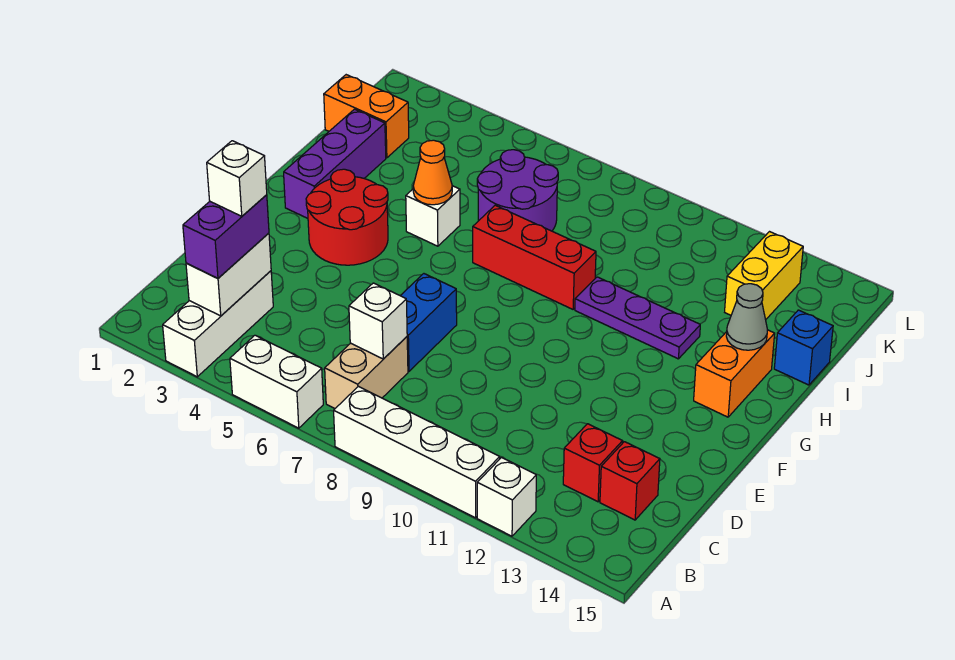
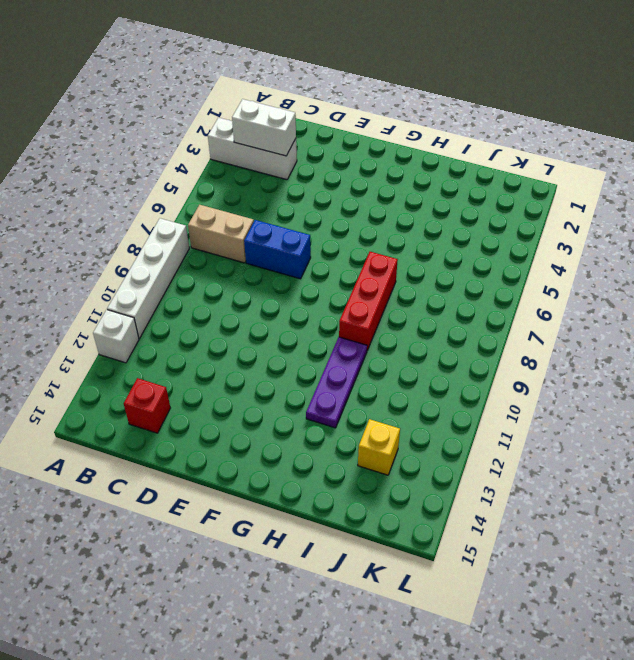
yellow 1x1 brick [358,419,400,475] -> yellow 1x2 brick [725,232,803,320]
none -> white 1x2 brick [230,335,323,428]
none -> red 1x1 brick [563,424,623,502]
none -> red 2x2 round brick [306,169,388,265]

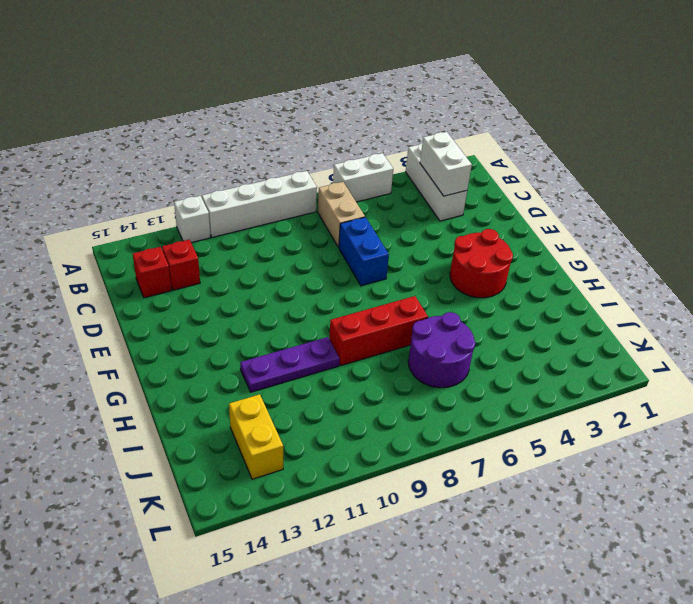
none -> purple 1x3 brick [284,109,386,218]
none -> orange 1x2 brick [694,330,775,417]
none -> white 1x1 brick [406,186,460,246]

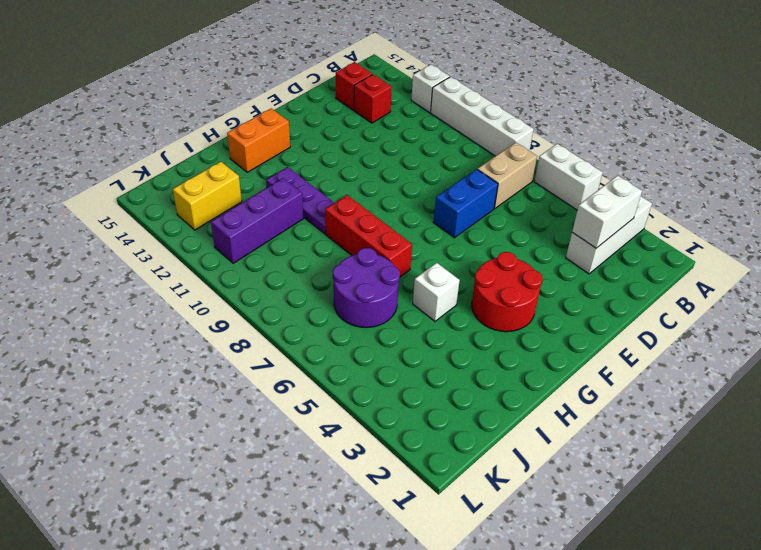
purple 1x3 brick [211,178,303,263] -> purple 1x3 brick moved to [284,109,386,218]
none -> blue 1x1 brick [774,310,833,385]
none -> orange 1x2 brick [324,75,409,158]
none -> white 1x1 brick [349,283,407,359]

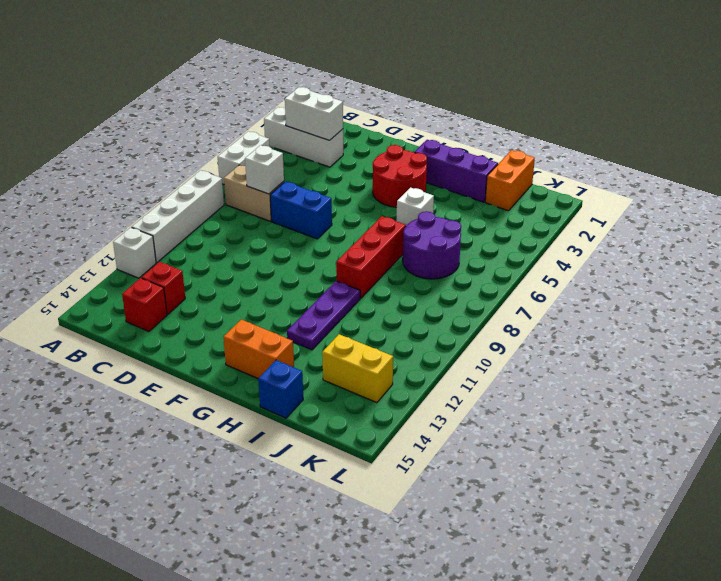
none -> orange 1x1 cone [413,140,452,205]
none -> grey 1x1 cone [726,284,767,350]
none -> purple 1x2 brick [183,195,269,278]

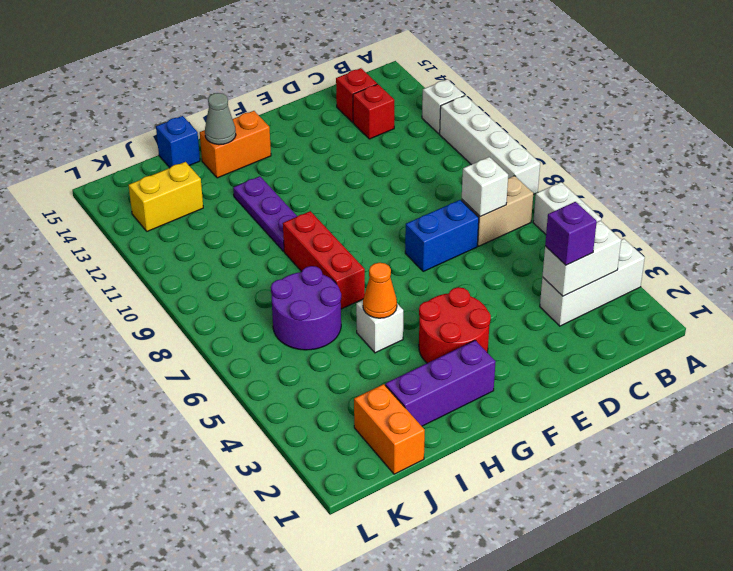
purple 1x1 brick [545,202,597,265] -> purple 1x2 brick [183,195,269,278]
none -> white 1x1 brick [207,141,267,216]

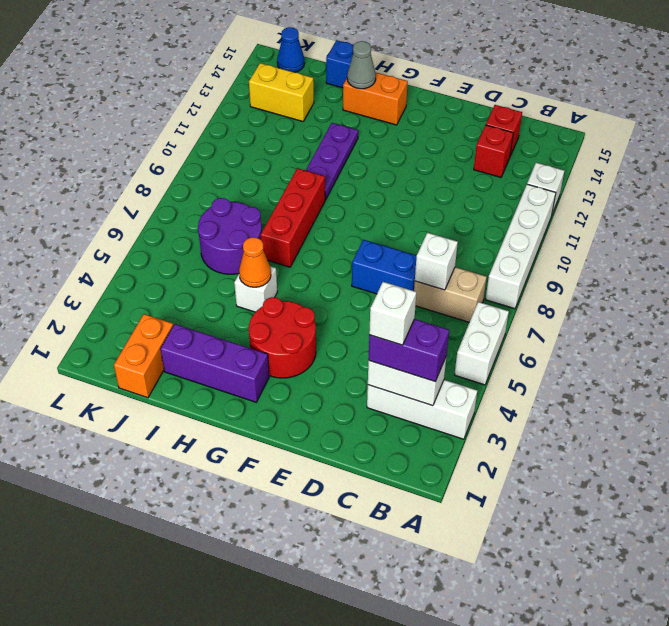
blue 1x1 cone [277,27,305,72] -> none

